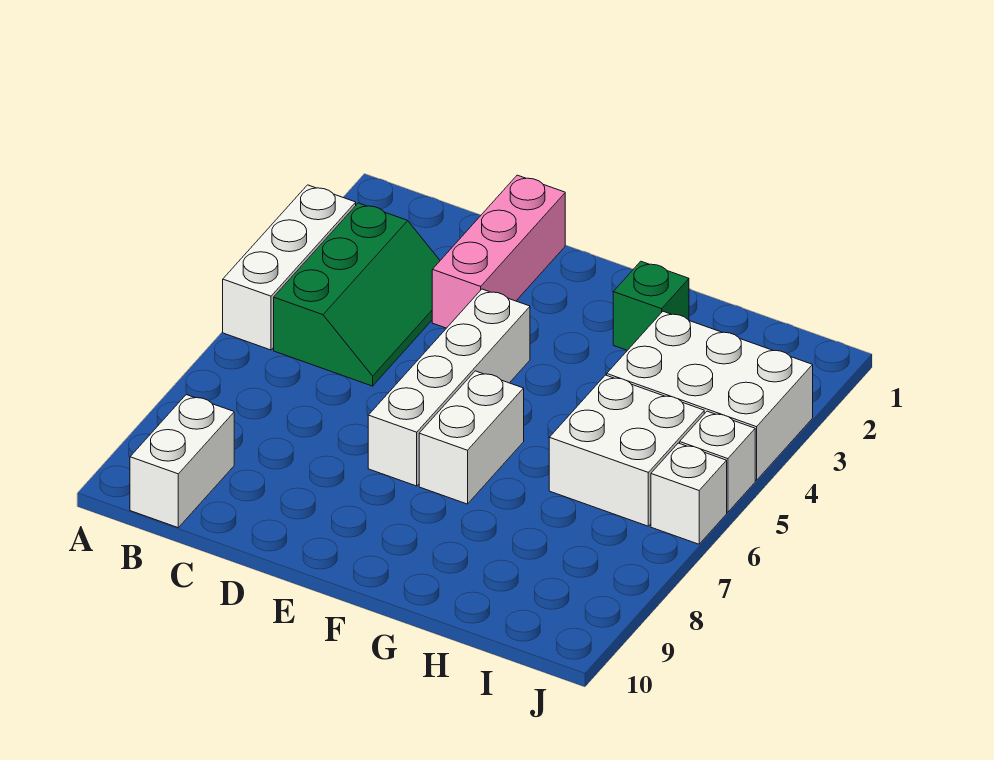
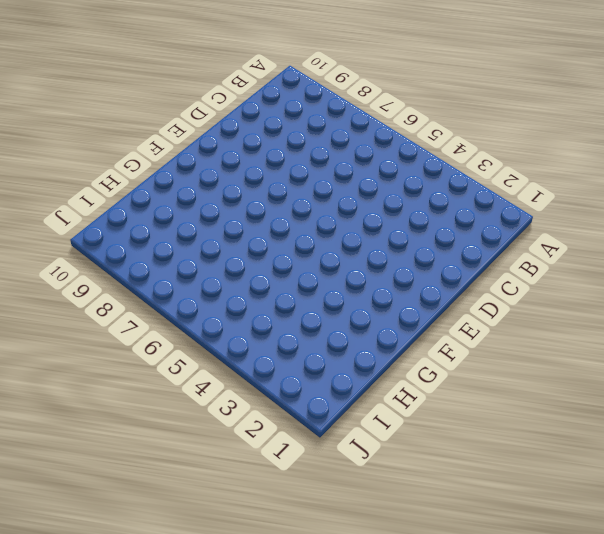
none -> white 1x3 brick [223,185,356,350]
none -> green 2x3 slope [274,203,440,386]

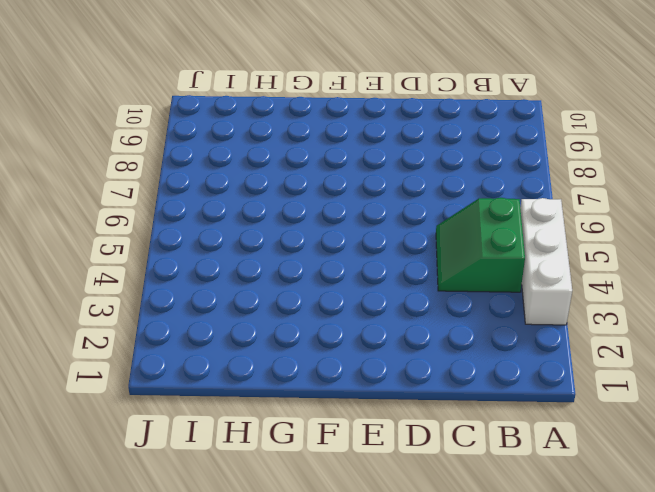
green 2x2 slope [436,198,525,292] -> green 2x3 slope [274,203,440,386]
none -> white 1x2 brick [130,395,234,528]
none -> pink 1x3 brick [432,175,565,328]

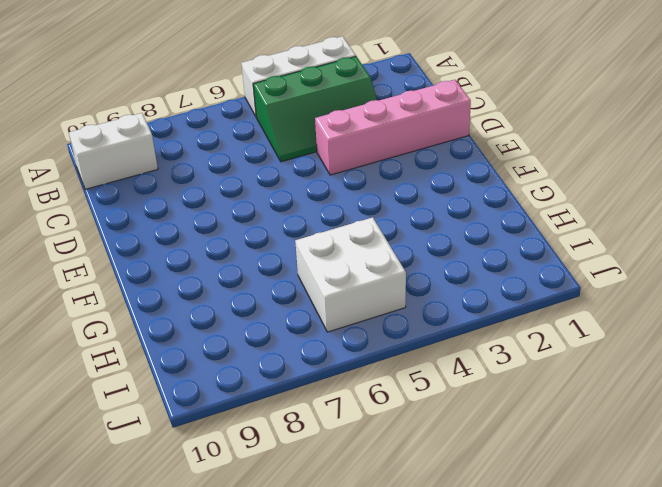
pink 1x4 brick [315,80,471,175] -> pink 1x3 brick [432,175,565,328]
none -> white 1x4 brick [368,289,530,486]
none -> white 1x2 brick [419,371,524,504]

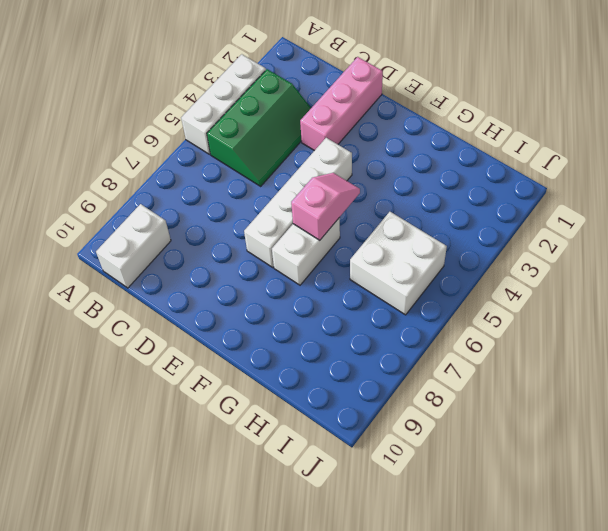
pink 1x2 slope [291,173,360,240] -> none
none -> green 1x1 brick [613,261,689,350]
none -> white 2x3 brick [607,311,813,480]

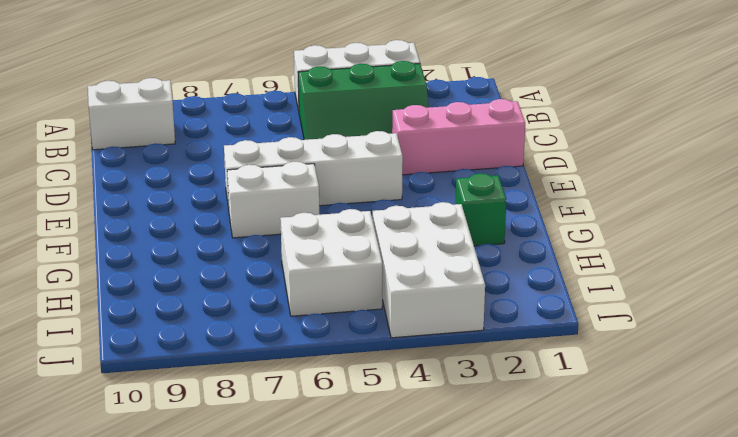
none -> white 1x1 brick [680,411,755,512]
none -> white 1x1 brick [651,443,727,544]

